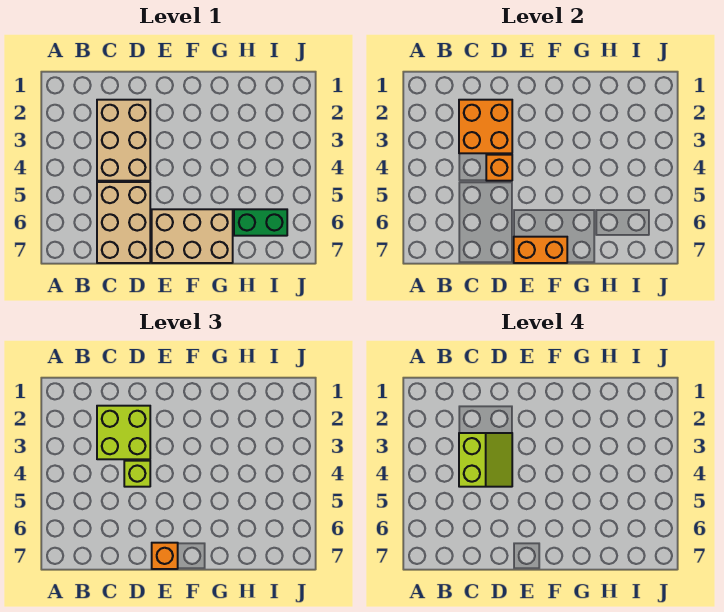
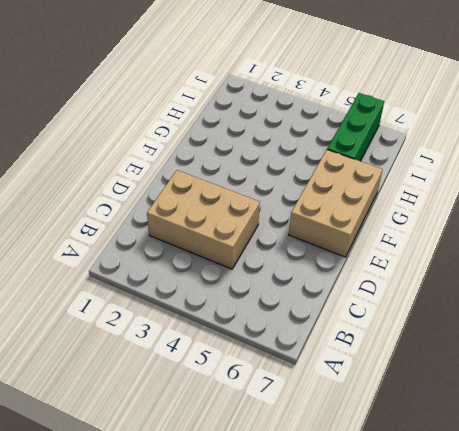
green 1x3 brick [327,93,384,161] -> green 1x2 brick [234,209,287,236]
none -> tan 2x3 brick [97,182,150,263]
none -> orange 2x2 brick [459,100,512,153]

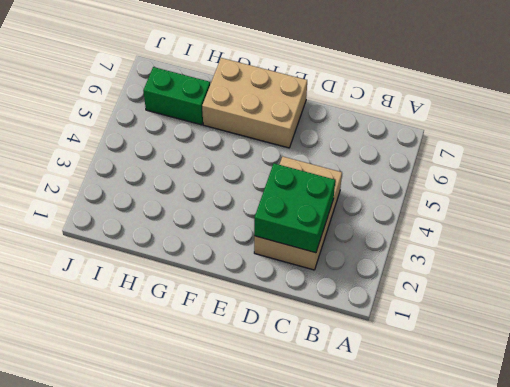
green 2x2 brick [254,163,335,253] -> orange 2x2 brick [459,100,512,153]
none -> tan 2x3 brick [97,182,150,263]
none -> orange 1x1 brick [486,155,512,181]

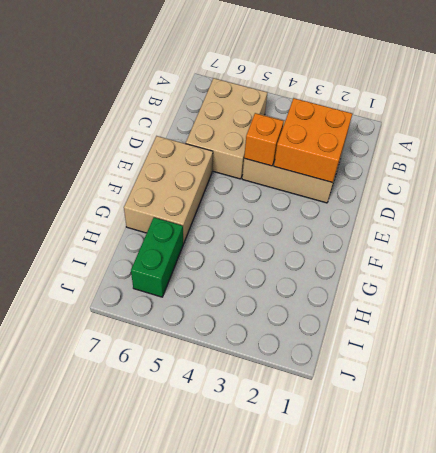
tan 2x3 brick [186,78,268,179] -> tan 2x3 brick turned to [97,182,150,263]
none -> orange 1x2 brick [514,237,567,263]
none -> lime 2x2 brick [97,406,150,459]

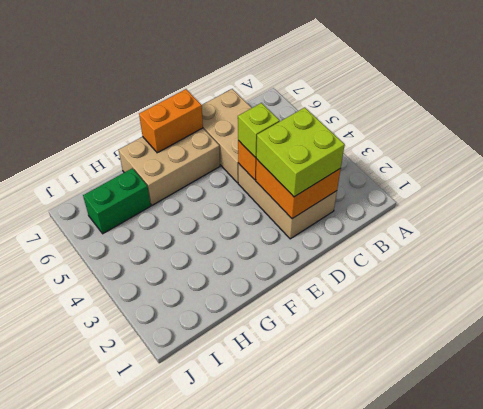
none -> orange 1x1 brick [152,543,178,569]
none -> lime 2x2 slope [459,433,512,487]

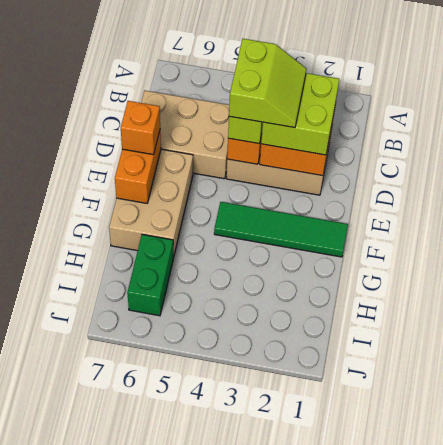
lime 2x2 slope [229,39,306,128] -> lime 2x2 slope turned to [459,433,512,487]
green 1x4 tile [214,202,348,257] -> none

